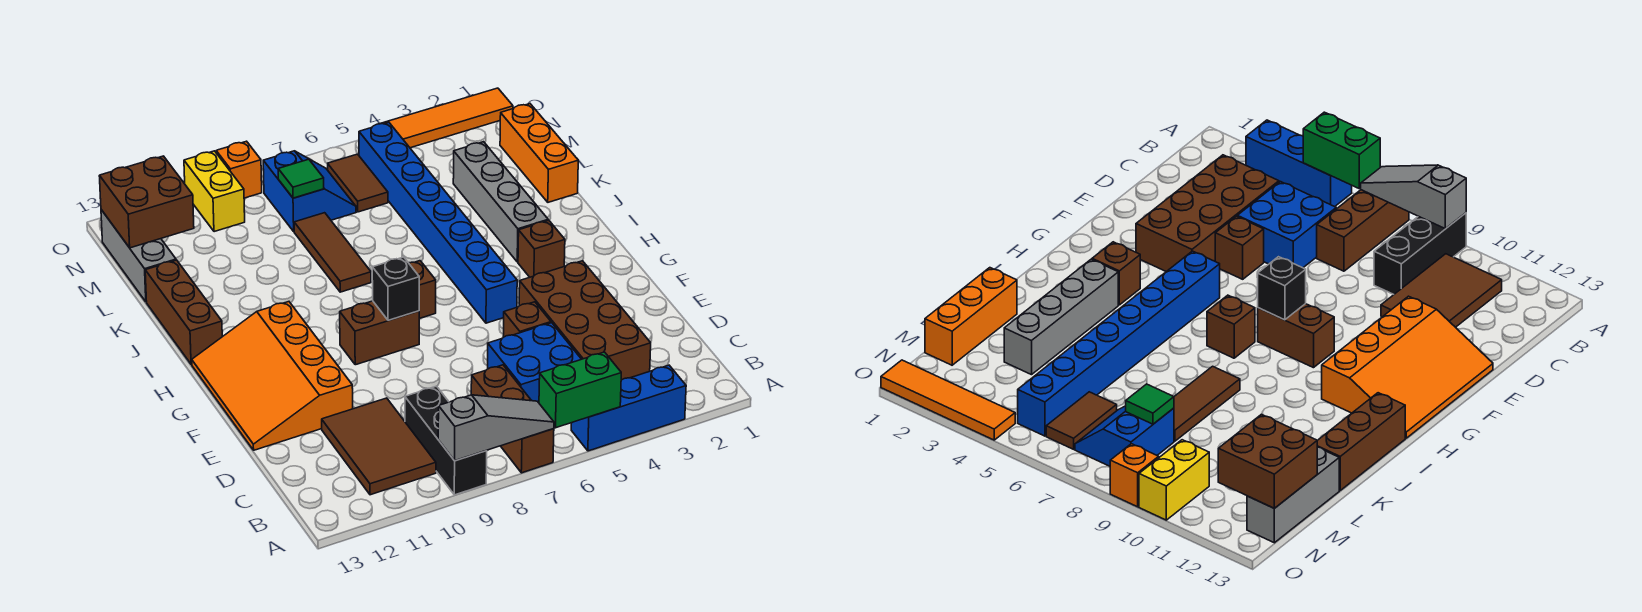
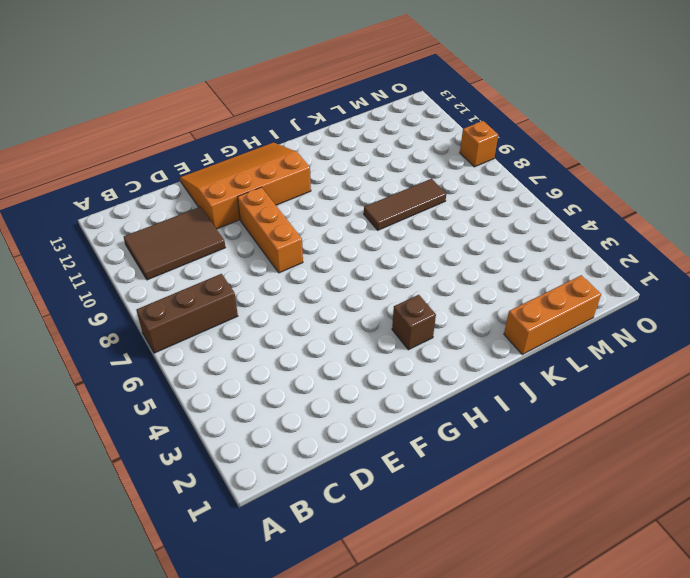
orange 1x3 brick [237,187,303,273] -> none
none -> blue 1x3 brick [571,365,686,451]
none -> black 1x3 brick [405,386,487,495]
none -> brown 2x4 brick [519,261,651,380]

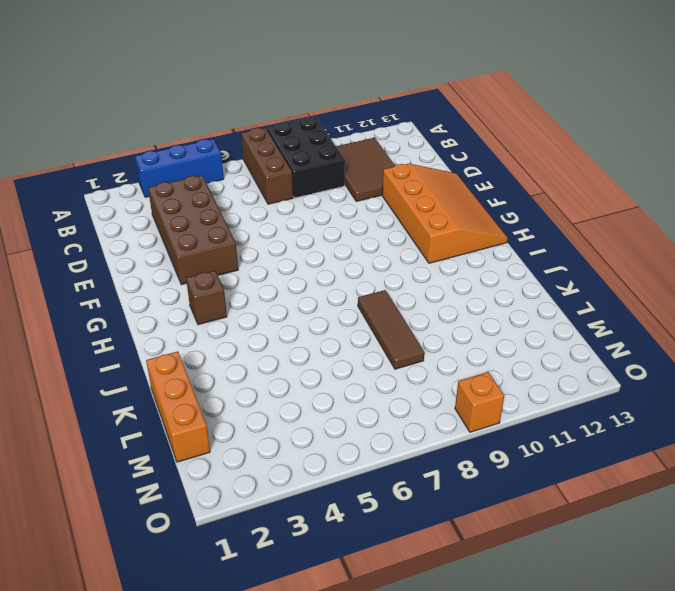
black 2x3 brick [267,117,345,198] -> black 1x3 brick [405,386,487,495]
none -> blue 2x2 brick [488,323,581,403]
none -> brown 1x1 brick [503,302,551,337]
none -> blue 1x8 brick [359,122,517,323]

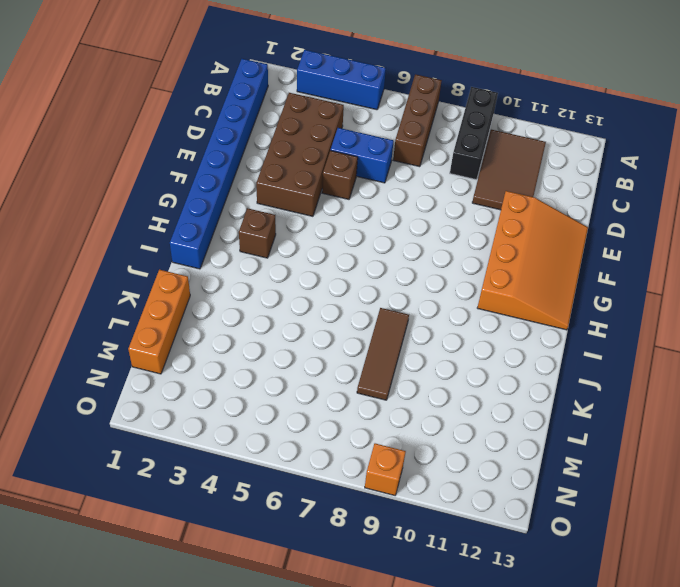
blue 1x8 brick [170,59,268,269] -> blue 1x8 brick moved to [359,122,517,323]
blue 1x2 brick [331,128,394,183] -> blue 2x2 brick [488,323,581,403]
none -> brown 1x2 brick [340,301,419,365]
none -> brown 1x1 brick [409,261,436,319]
none -> grey 1x4 brick [453,142,548,262]

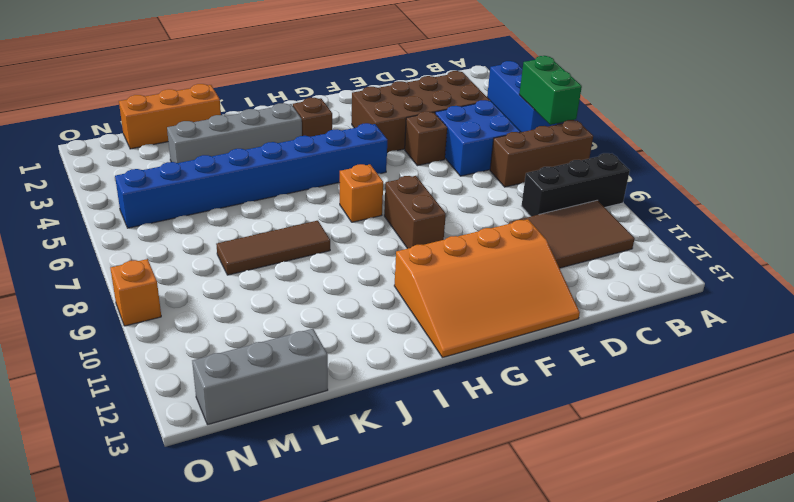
orange 1x1 brick [340,164,383,222] -> brown 1x1 brick [409,261,436,319]
none -> brown 1x3 brick [145,260,222,365]
none -> brown 1x2 tile [328,154,388,212]
none -> blue 2x2 slope [263,151,356,231]

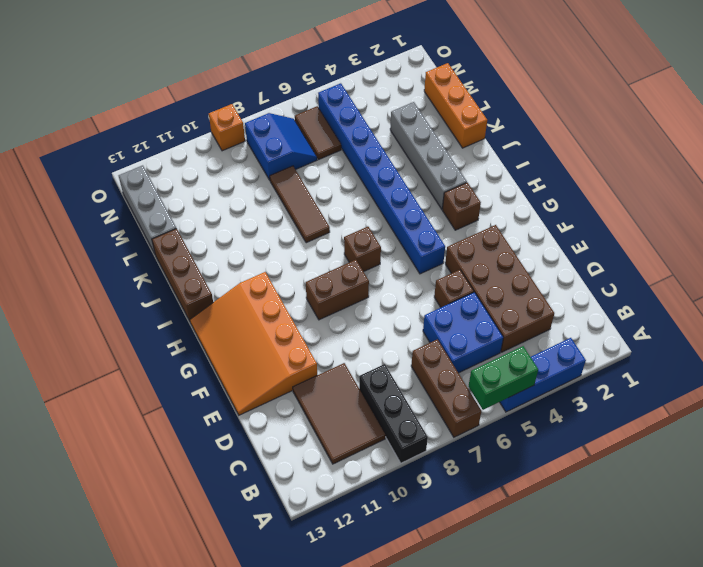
none -> yellow 1x2 brick [184,151,245,232]
none -> orange 1x4 tile [381,88,513,148]
none -> grey 1x3 slope [438,395,554,461]

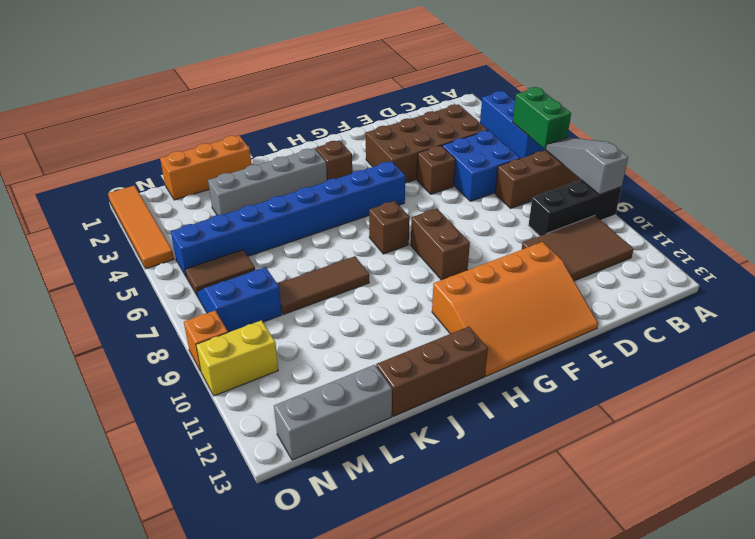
none -> black 1x1 brick [372,257,419,320]
none -> green 1x1 tile [278,159,324,198]
none -> brown 2x2 brick [99,156,194,248]

